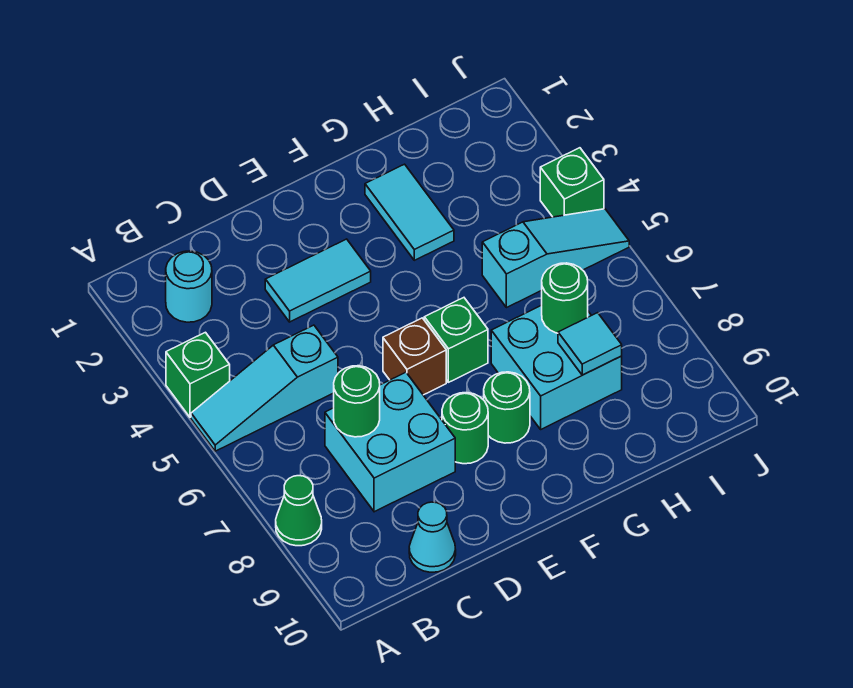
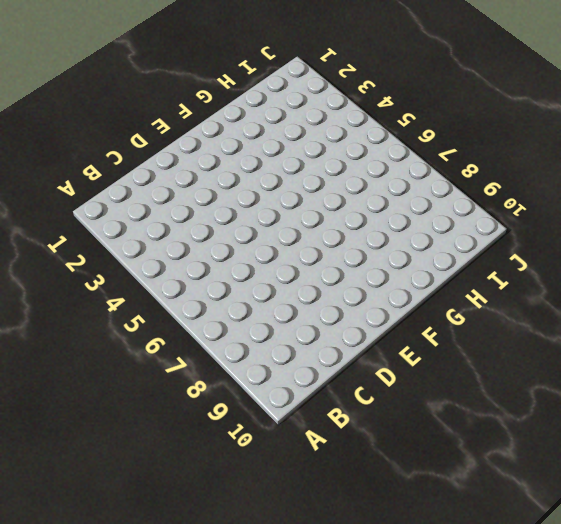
none -> green 1x1 brick [166,332,230,417]
none -> cyan 1x3 slope [191,325,338,451]
none -> green 1x1 cone [276,476,322,546]

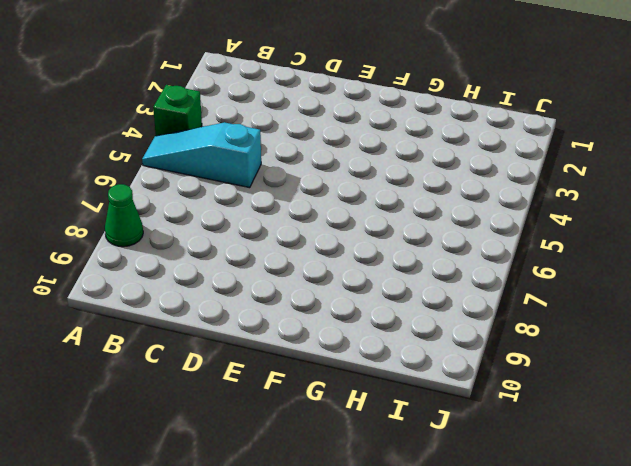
none -> cyan 1x1 round brick [166,251,212,322]
none -> cyan 2x2 brick [325,372,455,512]
none -> cyan 1x1 cone [409,502,456,572]

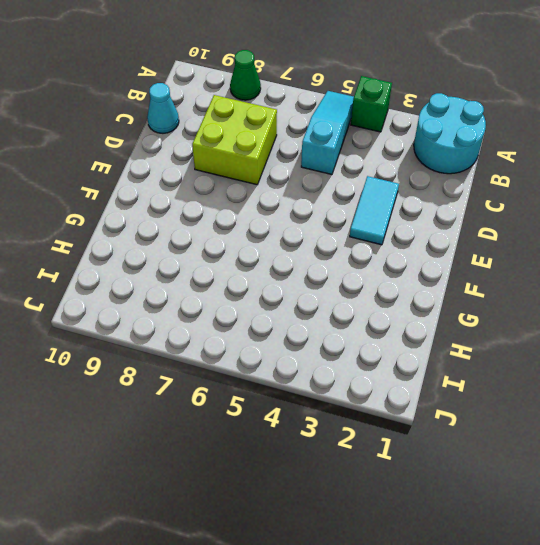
cyan 2x2 round brick [414,93,486,174] -> cyan 1x1 round brick [166,251,212,322]
lime 2x2 brick [192,95,277,185] -> cyan 2x2 brick [325,372,455,512]
none -> brown 1x1 brick [383,318,446,395]
none -> green 1x1 round brick [442,393,488,464]
none -> green 1x1 brick [424,298,488,382]

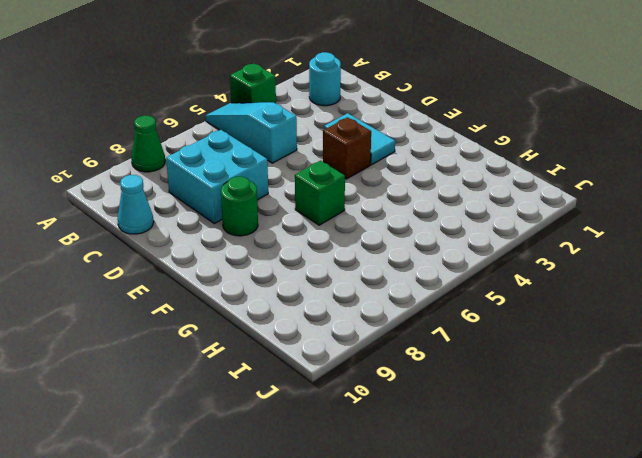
brown 1x1 brick [323,117,371,179] -> brown 1x1 brick moved to [383,318,446,395]
none -> green 1x1 round brick [484,372,530,443]
none -> cyan 1x2 tile [365,164,454,260]
none -> cyan 2x2 brick [491,305,622,429]

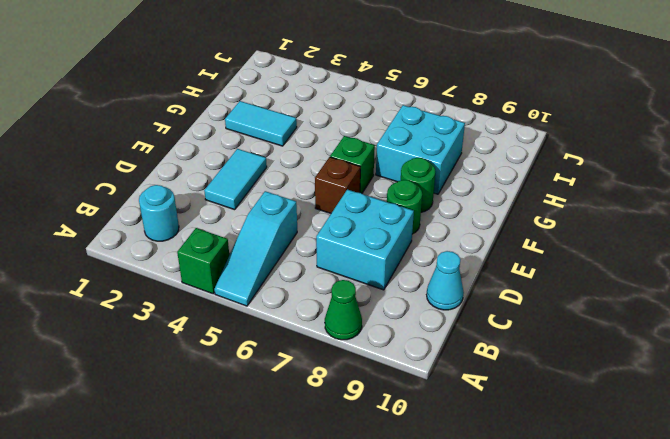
none -> cyan 1x3 slope [482,209,629,308]
none -> green 1x1 brick [540,148,604,217]
none -> green 1x1 round brick [334,366,380,437]

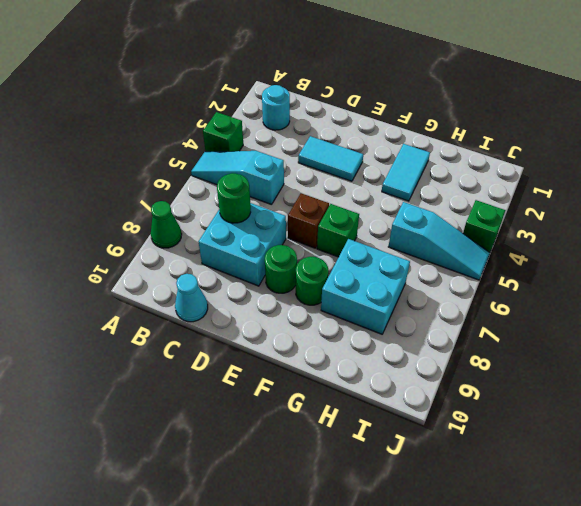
none -> green 1x1 round brick [542,263,588,333]
none -> cyan 1x1 tile [558,313,622,375]

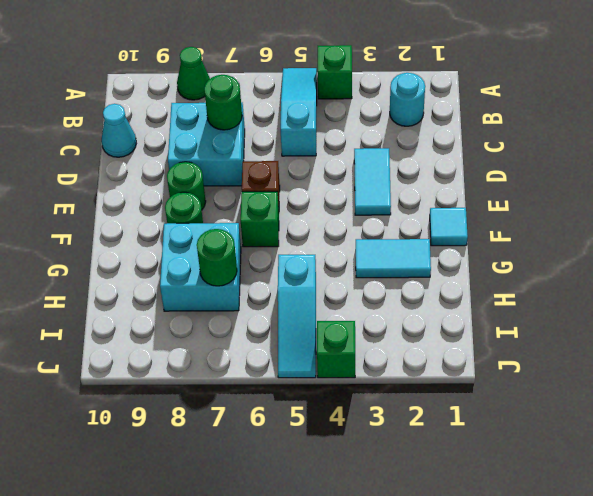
cyan 1x1 tile [430,208,468,246] -> cyan 1x1 tile moved to [558,313,622,375]

